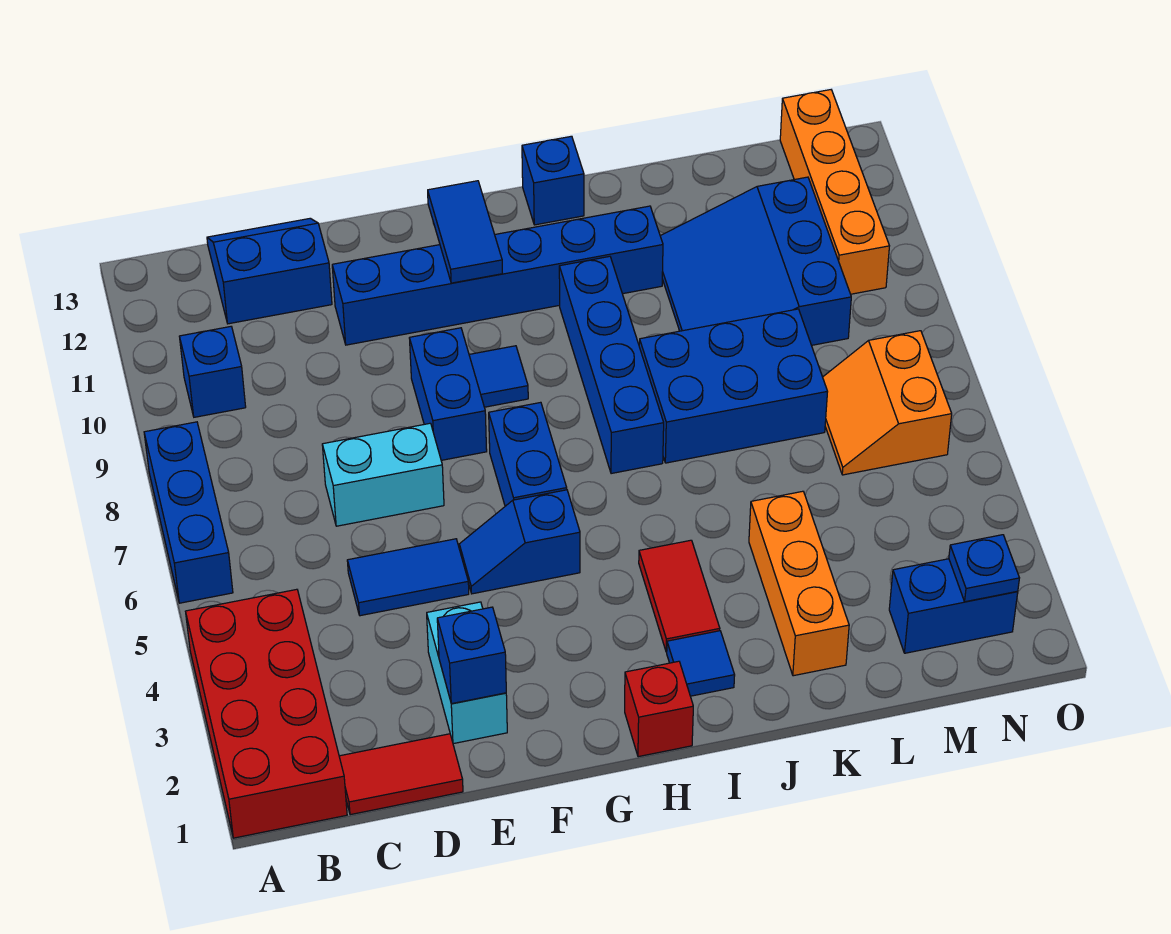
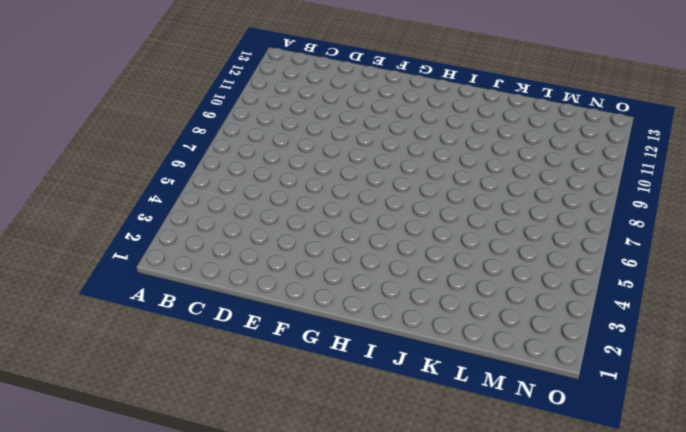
none -> red 2x4 brick [185,589,347,838]
none -> blue 1x3 brick [144,422,233,603]
none -> blue 1x1 brick [179,327,246,417]

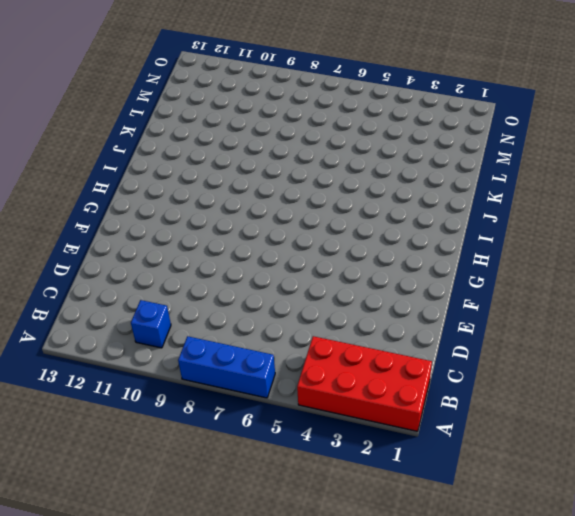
none -> red 1x2 tile [339,734,463,815]
none -> blue 2x2 slope [207,218,332,324]
none -> blue 1x2 tile [347,539,469,616]

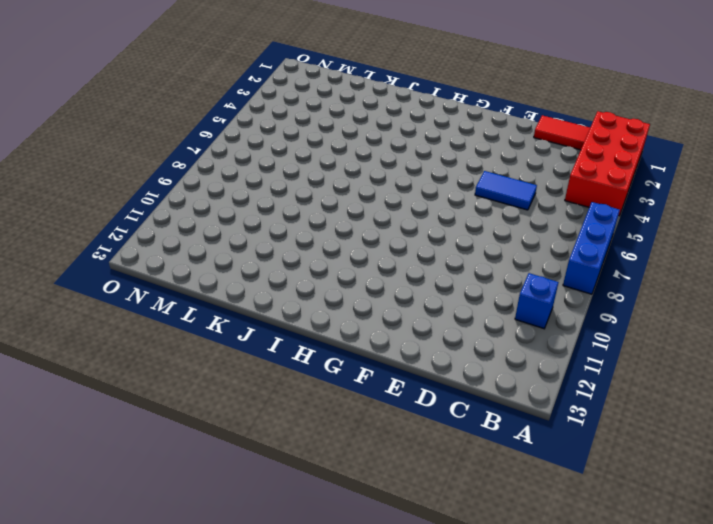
none -> blue 2x2 slope [207,218,332,324]
none -> cyan 1x2 brick [322,423,444,526]
none -> cyan 1x2 brick [427,602,507,744]

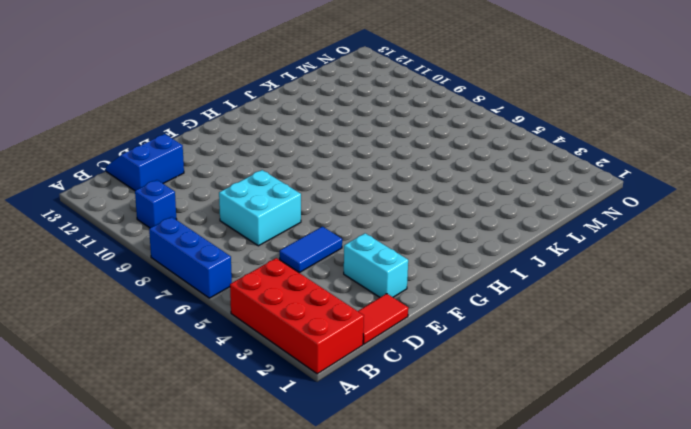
cyan 2x2 brick [219,170,301,246] -> cyan 1x2 brick [322,423,444,526]
none -> blue 1x6 brick [332,206,663,345]
none -> blue 1x2 slope [459,490,580,594]
none -> blue 1x2 brick [409,328,487,460]

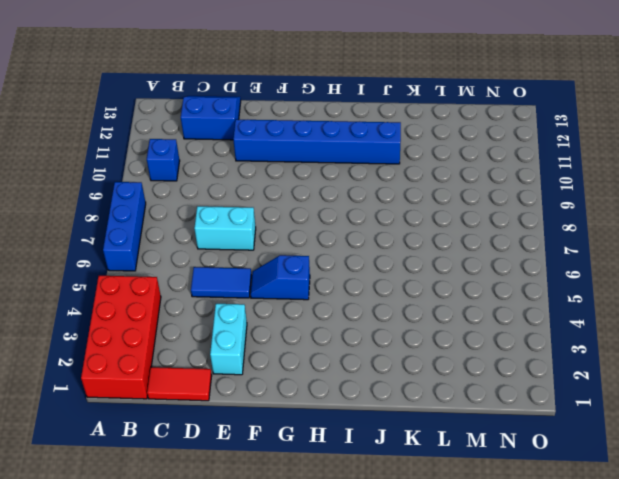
none -> blue 1x2 brick [409,328,487,460]
none -> blue 1x2 brick [489,402,567,506]
none -> blue 1x1 tile [469,346,528,407]

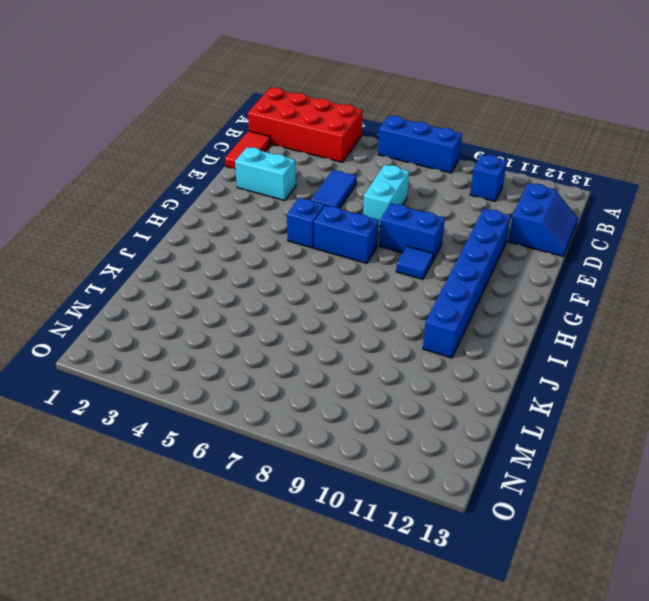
none -> red 1x1 brick [625,661,693,757]
none -> blue 1x1 tile [667,631,735,696]
none -> red 1x2 tile [639,540,720,652]

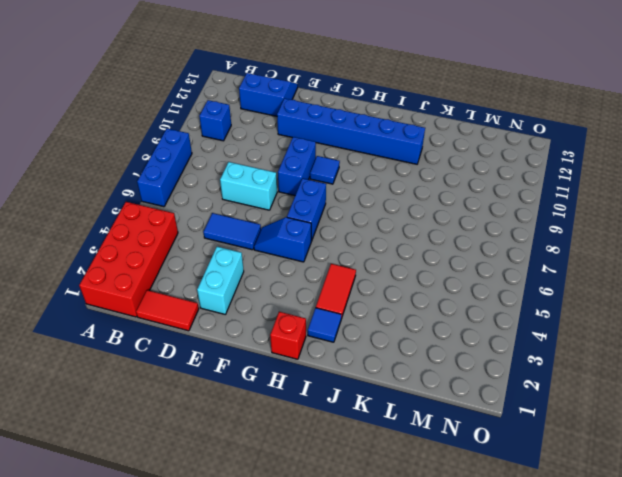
none -> blue 1x4 brick [559,256,664,474]
none -> blue 1x1 brick [522,136,584,225]
none -> blue 2x3 brick [639,309,828,463]

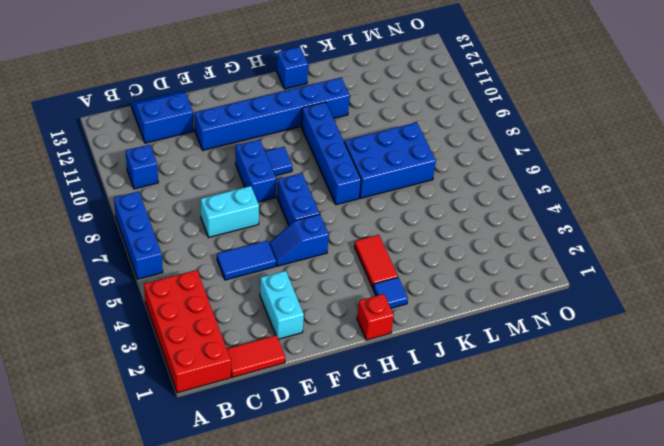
none -> orange 1x3 brick [749,491,849,676]
none -> blue 3x3 slope [660,177,851,345]
none -> blue 1x2 brick [889,559,1018,653]

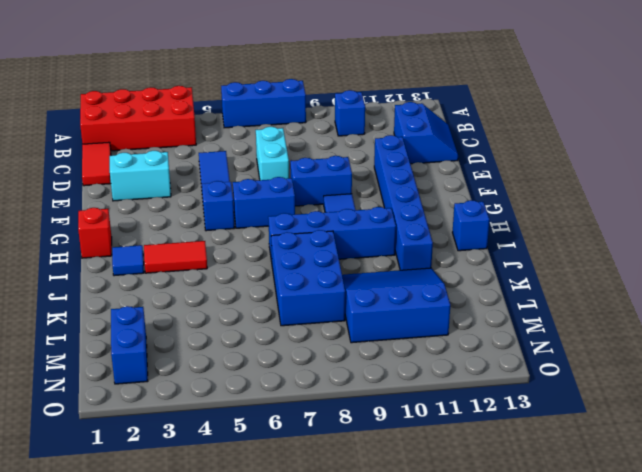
none -> orange 1x3 brick [749,491,849,676]
none -> orange 2x2 slope [823,331,952,475]
none -> orange 1x4 brick [780,90,889,294]

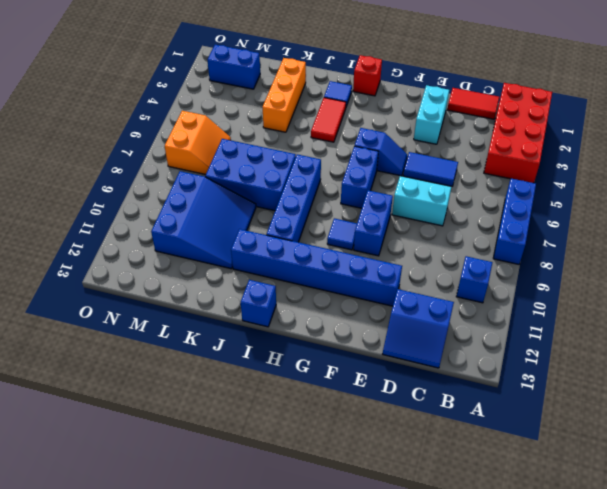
none -> orange 1x4 brick [780,90,889,294]
none -> blue 1x1 brick [437,607,506,704]
none -> blue 1x2 tile [428,181,502,283]

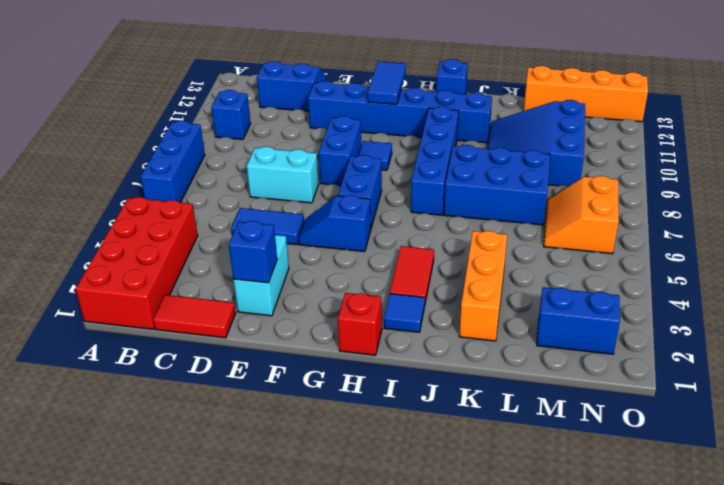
orange 1x4 brick [524,66,648,122] -> orange 1x4 brick turned to [780,90,889,294]
none -> blue 1x1 plate [949,535,1019,602]

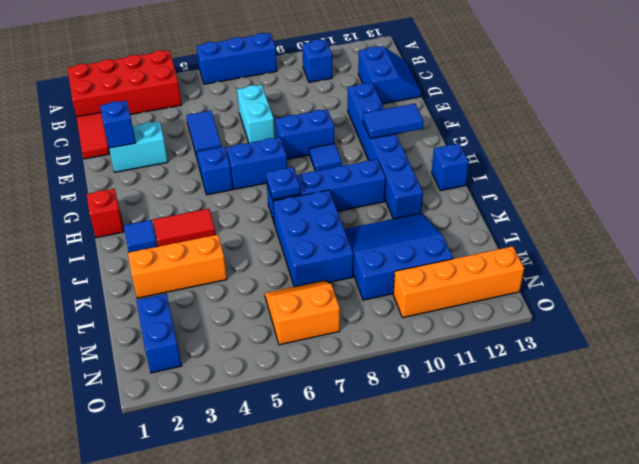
blue 1x1 plate [266,167,300,200] -> blue 1x1 plate moved to [949,535,1019,602]

